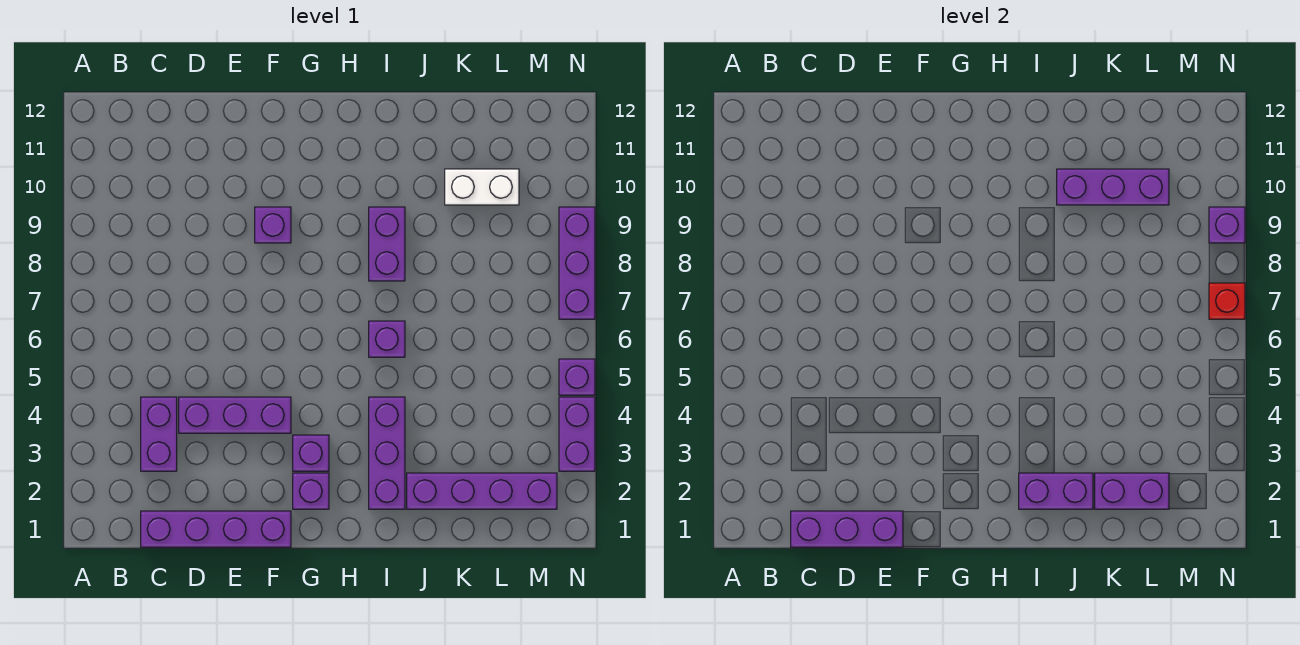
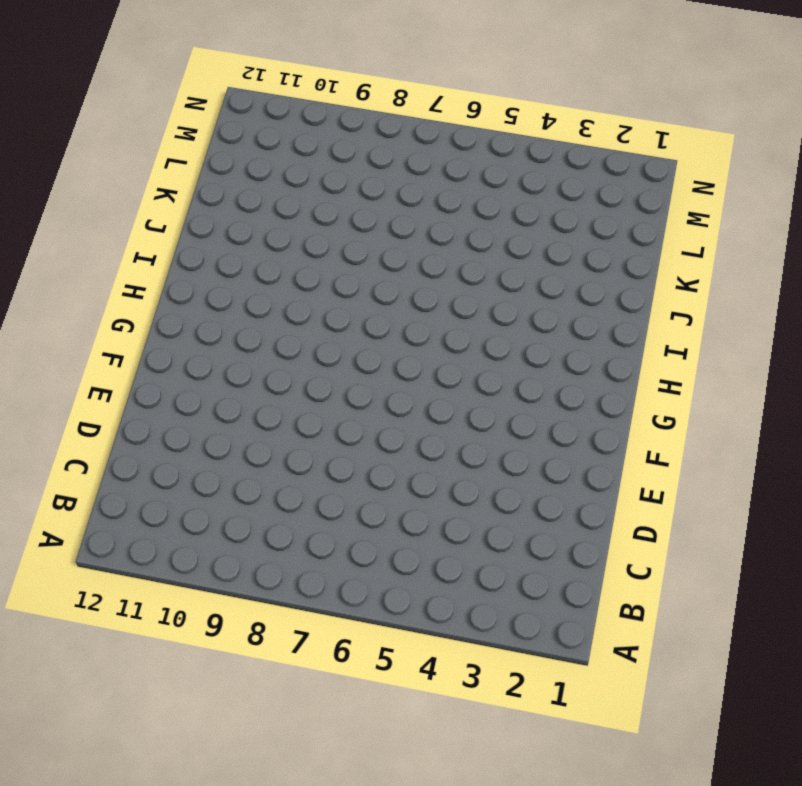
none -> purple 1x4 brick [141,511,291,547]
none -> purple 1x2 brick [141,397,177,471]
none -> purple 1x3 brick [179,397,291,433]

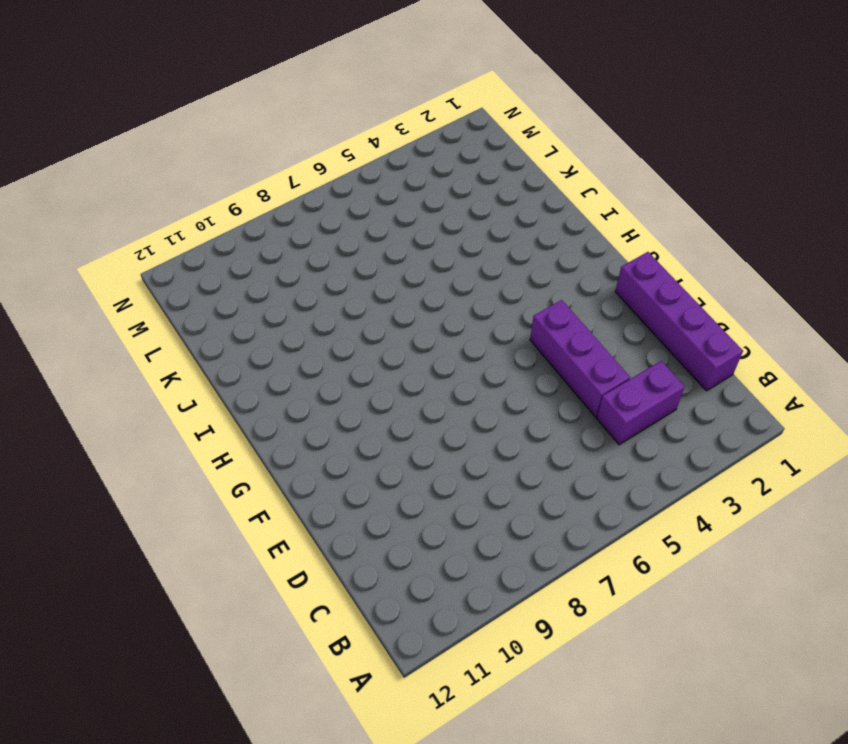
none -> purple 1x1 brick [255,207,291,243]
none -> purple 1x1 brick [293,473,329,509]
none -> purple 1x1 brick [293,435,329,471]

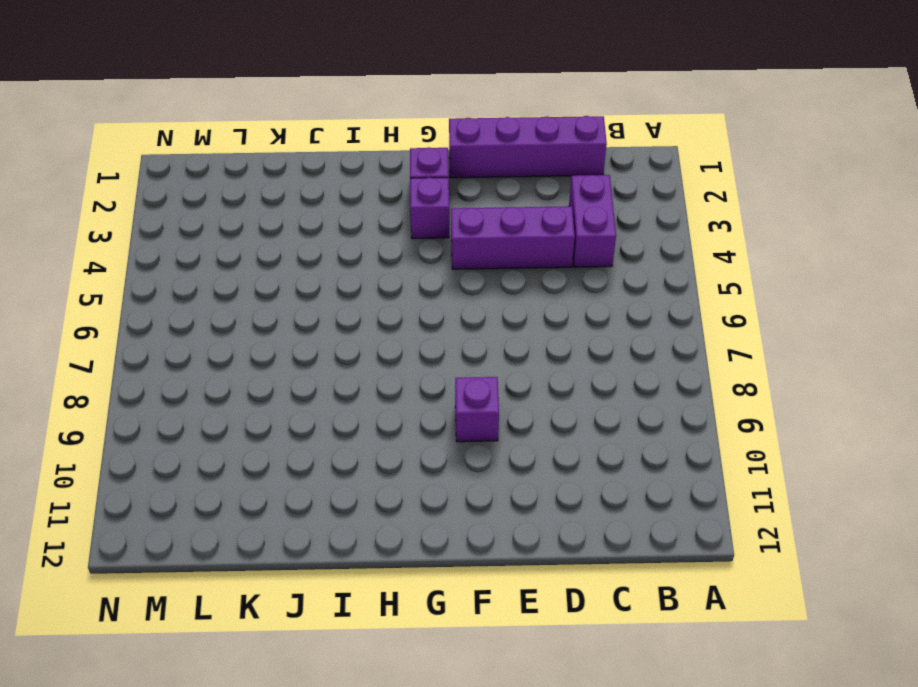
none -> purple 1x3 brick [369,397,405,509]
none -> purple 1x1 brick [369,321,405,357]
none -> purple 1x2 brick [369,207,405,281]

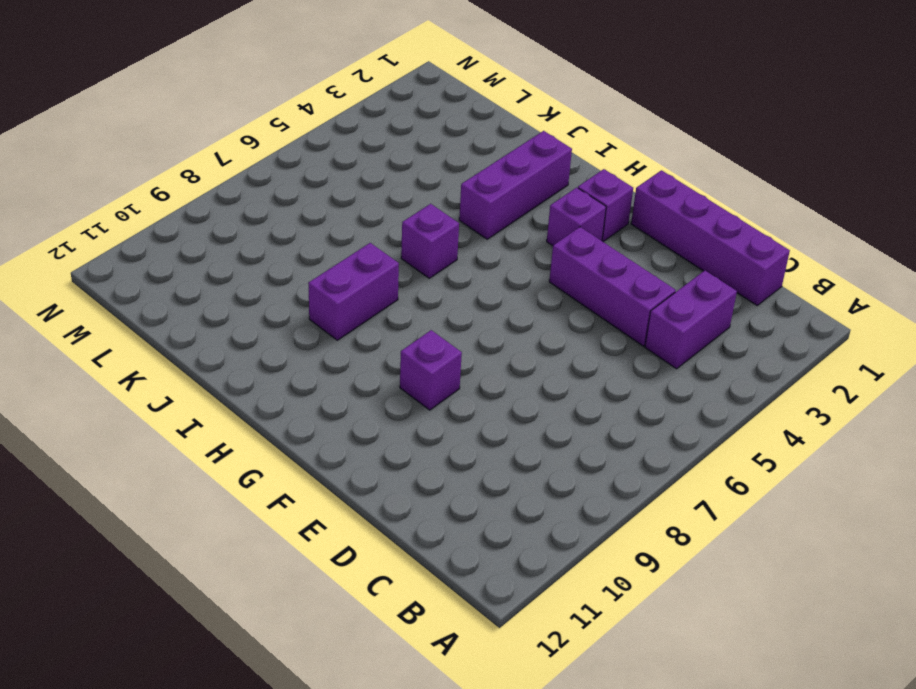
none -> purple 1x4 brick [407,473,557,509]
none -> white 1x2 brick [445,169,519,205]
none -> purple 1x2 brick [559,397,595,471]

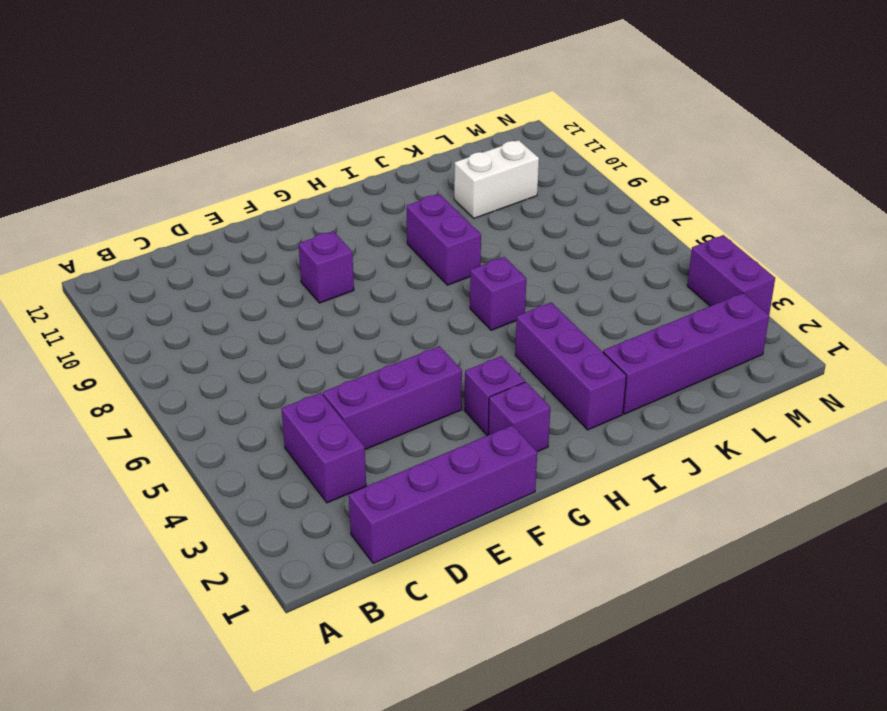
none -> purple 1x1 brick [559,359,595,395]
none -> purple 1x3 brick [559,207,595,319]
none -> purple 1x3 brick [791,511,903,547]

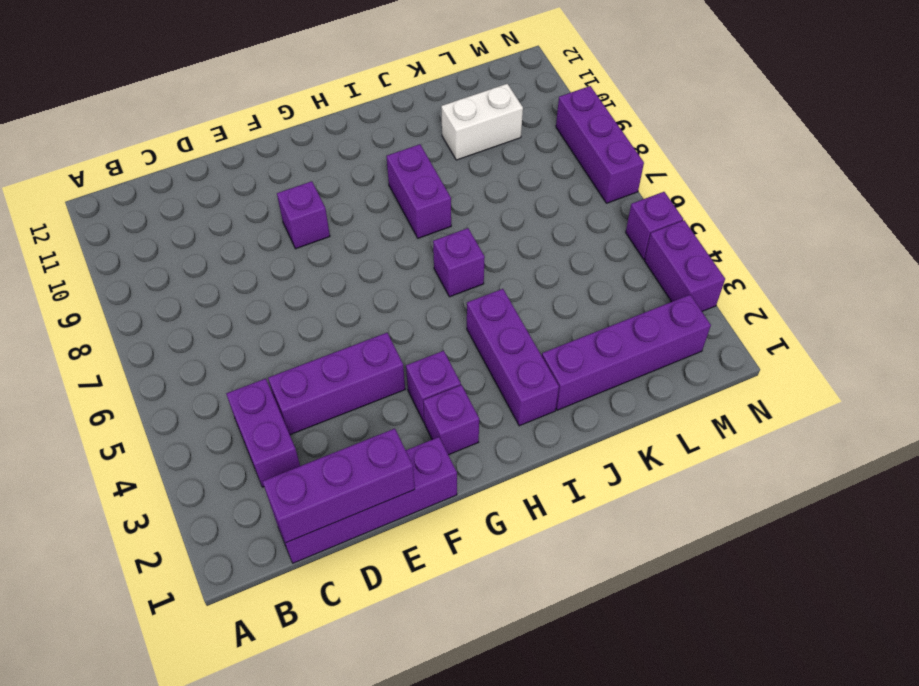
none -> purple 1x2 brick [1019,473,1093,509]
none -> purple 1x3 brick [1057,169,1169,205]
none -> purple 1x2 brick [1095,473,1169,509]

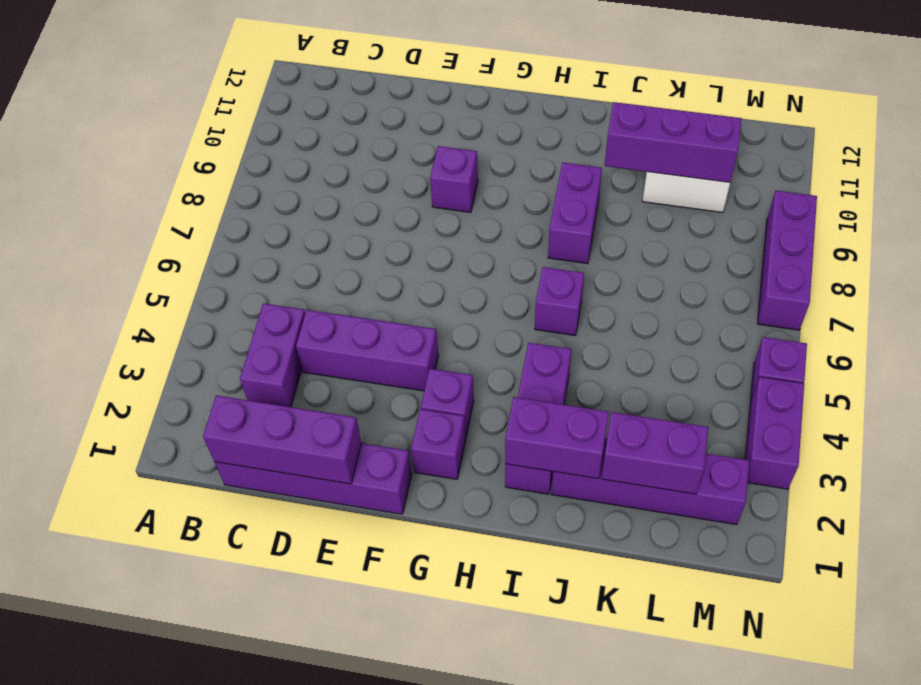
none -> red 1x1 brick [1209,283,1245,319]
none -> purple 1x1 brick [1209,207,1245,243]

